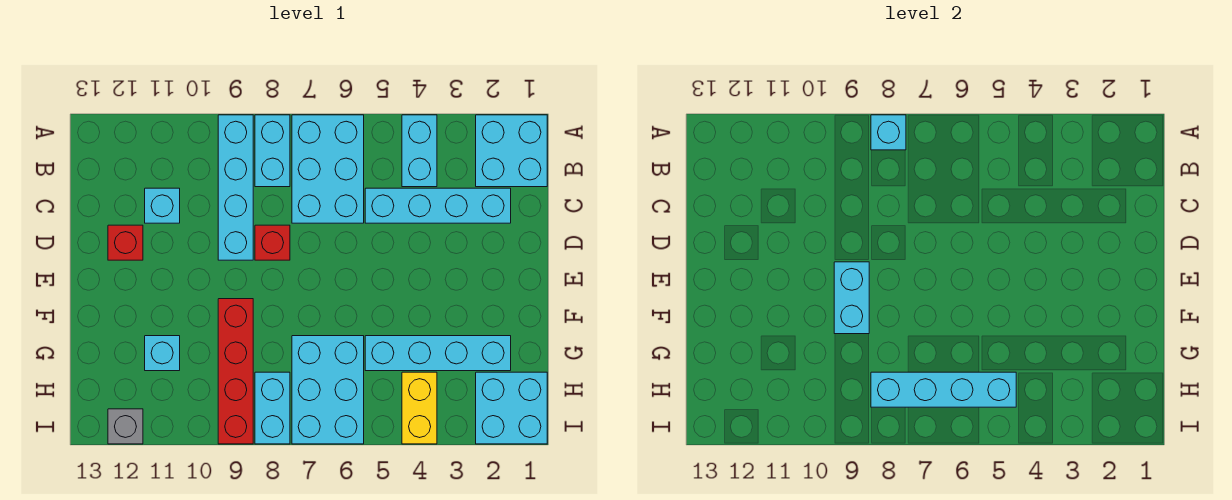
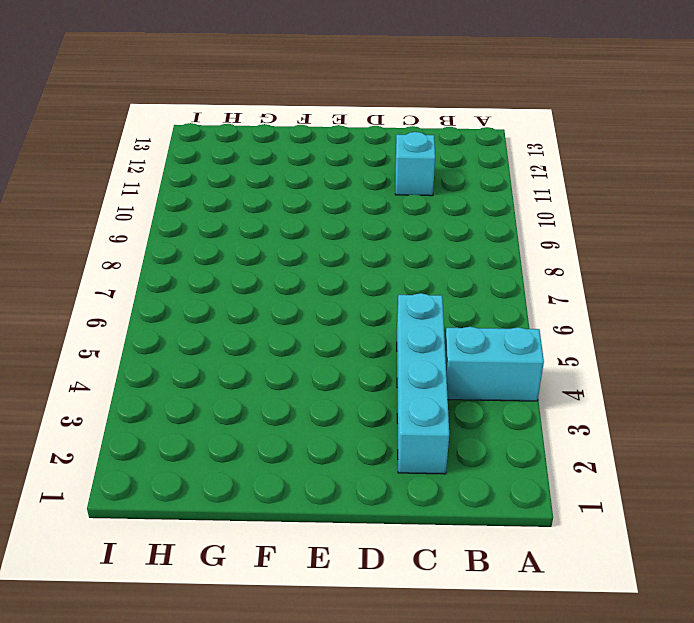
none -> cyan 2x2 brick [476,115,547,187]
none -> cyan 2x3 brick [292,115,364,223]
none -> cyan 1x2 brick [255,115,290,187]

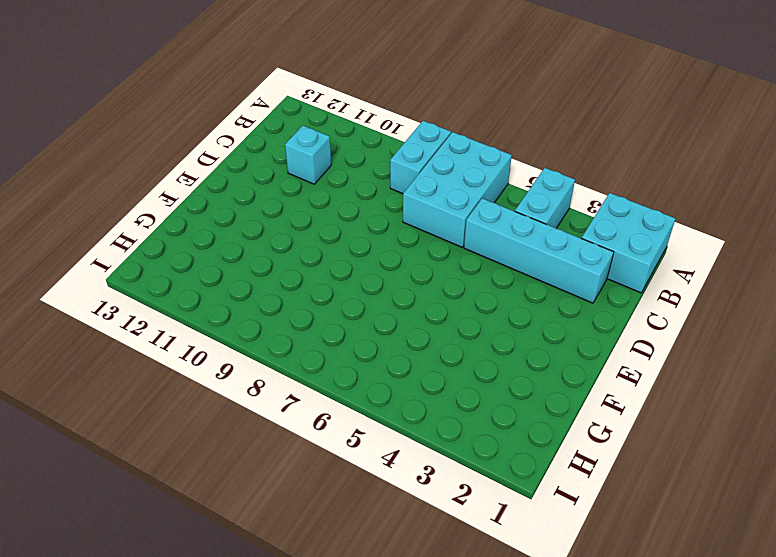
none -> cyan 1x4 brick [218,115,253,260]
none -> red 1x1 brick [255,225,290,260]
none -> red 1x1 brick [108,225,143,260]

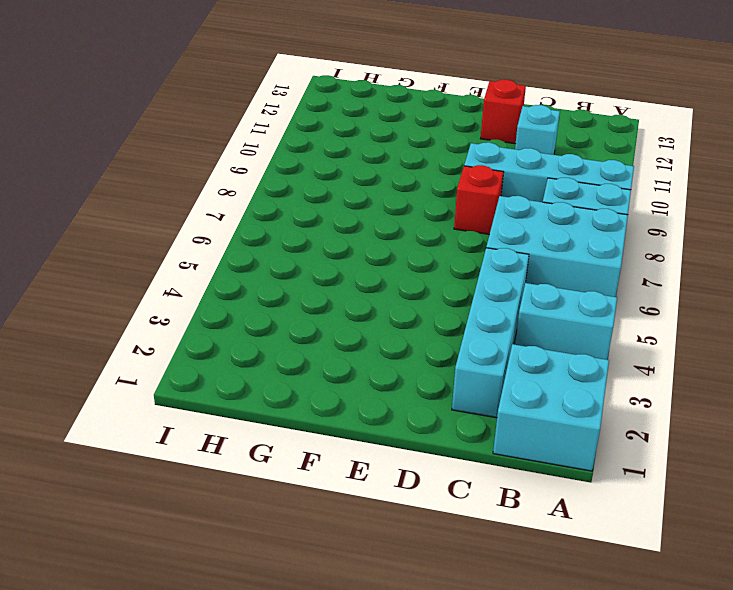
none -> red 1x4 brick [218,299,253,444]
none -> cyan 1x4 brick [365,336,511,371]
none -> cyan 2x3 brick [292,336,364,444]

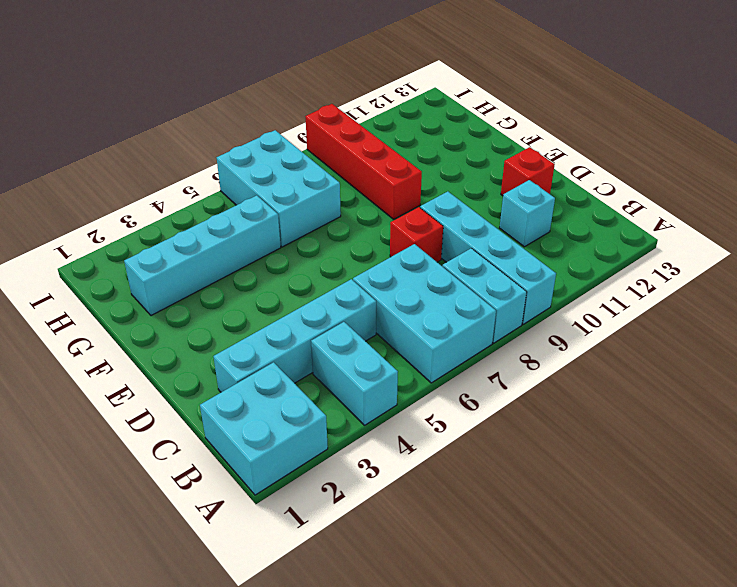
none -> cyan 1x1 brick [145,336,180,371]
none -> cyan 2x2 brick [476,372,547,444]
none -> yellow 1x2 brick [402,372,437,444]

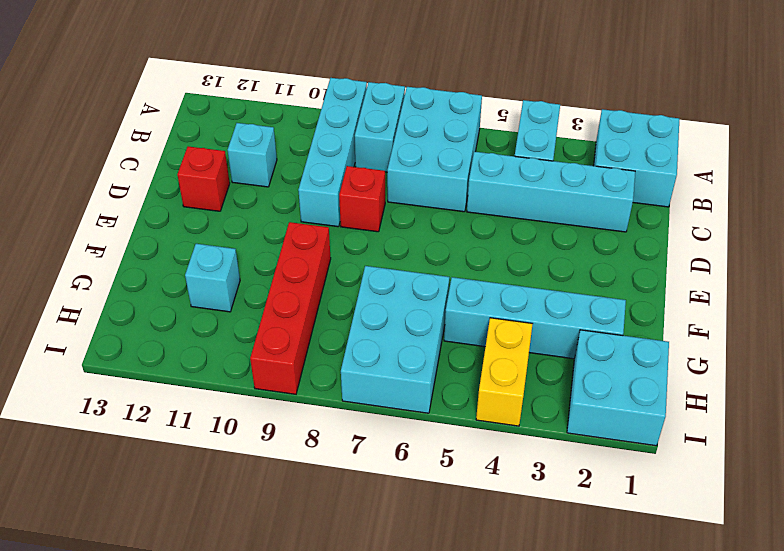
none -> cyan 1x2 brick [255,372,290,444]
none -> grey 1x1 brick [108,409,143,444]
none -> cyan 1x1 brick [871,115,906,150]

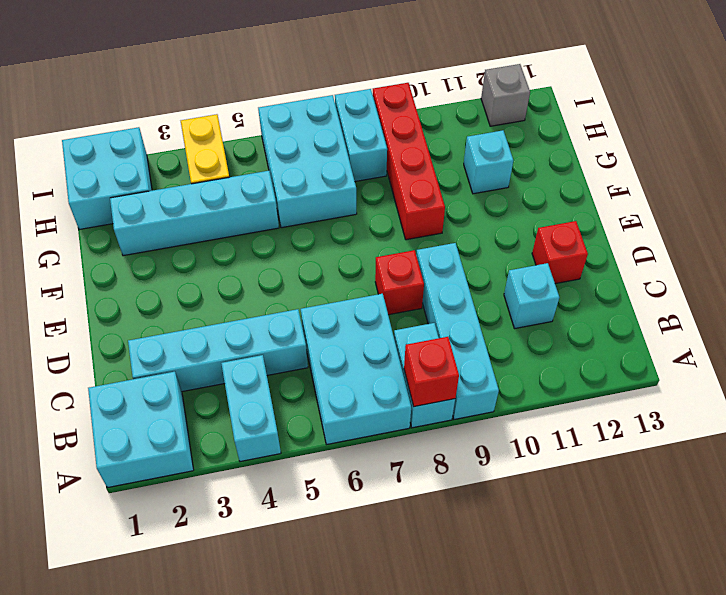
red 1x1 brick [404,337,459,407] -> cyan 1x1 brick [871,115,906,150]
none -> cyan 1x2 brick [834,262,869,334]
none -> cyan 1x4 brick [871,372,1016,407]

